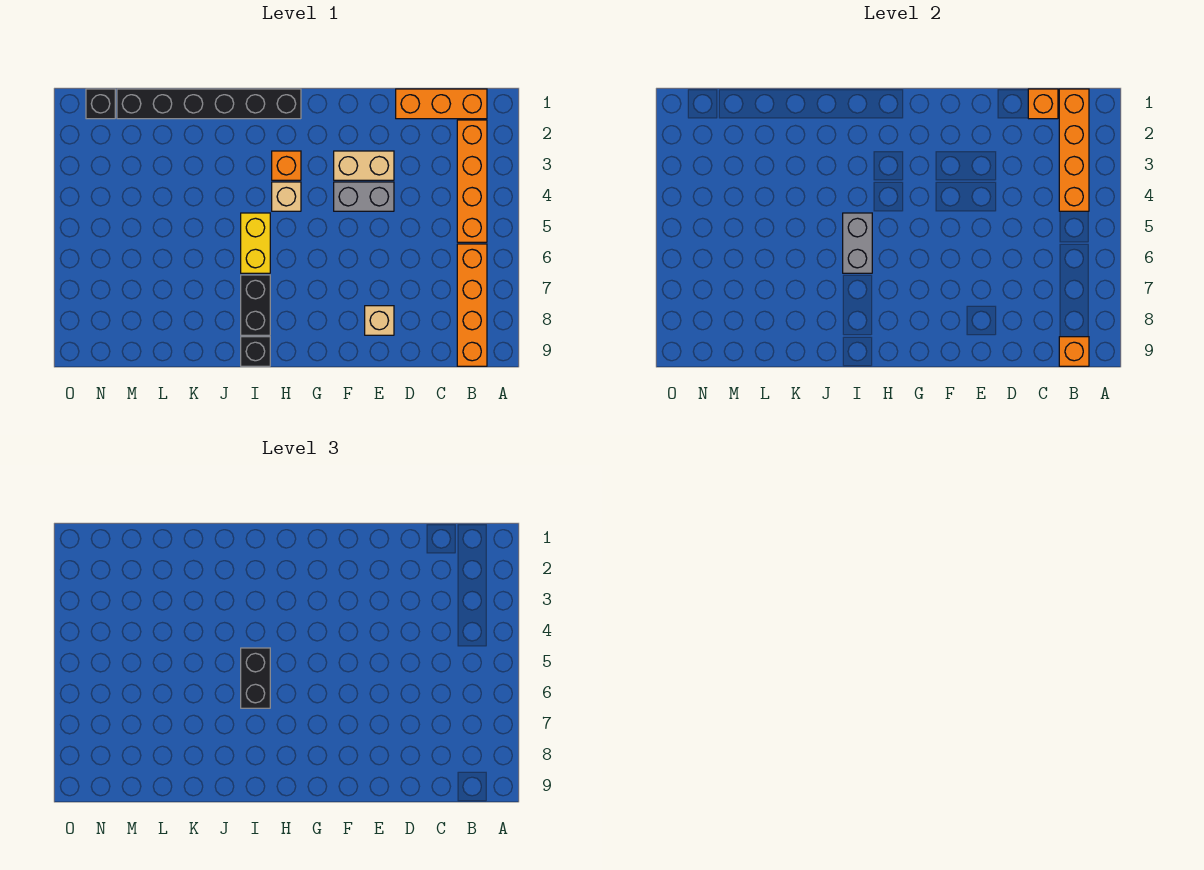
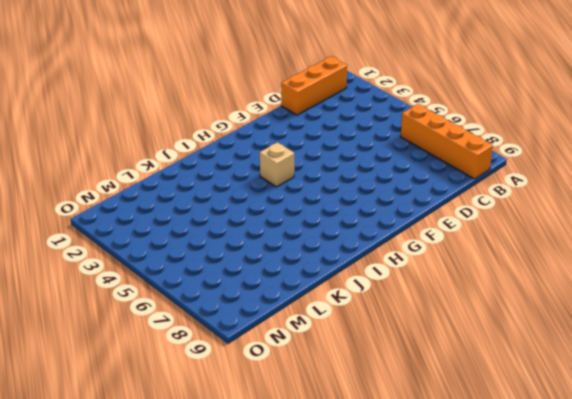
none -> orange 1x4 brick [457,120,487,242]
none -> tan 1x2 brick [334,151,394,180]
none -> grey 1x2 brick [334,182,394,211]

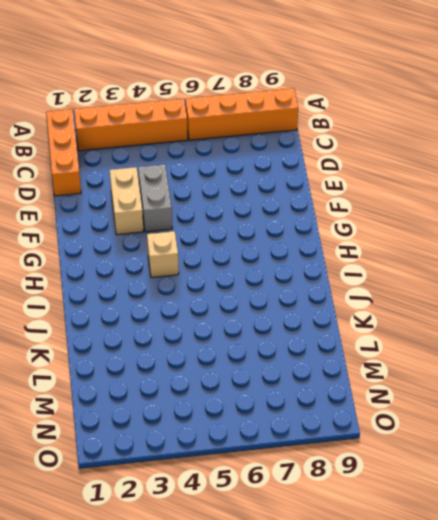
none -> tan 1x1 brick [365,306,394,335]
none -> black 1x6 brick [117,89,301,119]
none -> orange 1x1 brick [272,151,301,180]

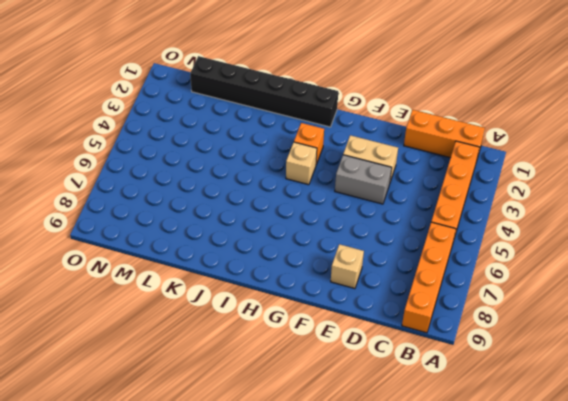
none -> yellow 1x2 brick [241,213,270,273]
none -> black 1x2 brick [241,275,270,335]
none -> black 1x1 brick [241,337,270,366]

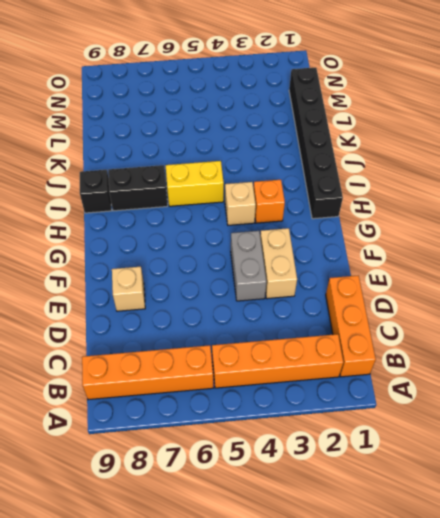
none -> black 1x1 brick [86,89,115,119]
none -> orange 1x4 brick [1059,89,1089,211]
none -> orange 1x1 brick [1059,337,1089,366]

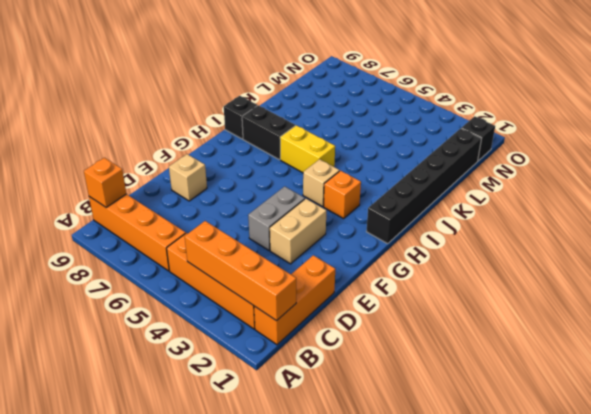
none -> orange 1x1 brick [1028,89,1058,119]
none -> grey 1x2 brick [843,213,872,273]
none -> black 1x2 brick [241,648,270,708]

